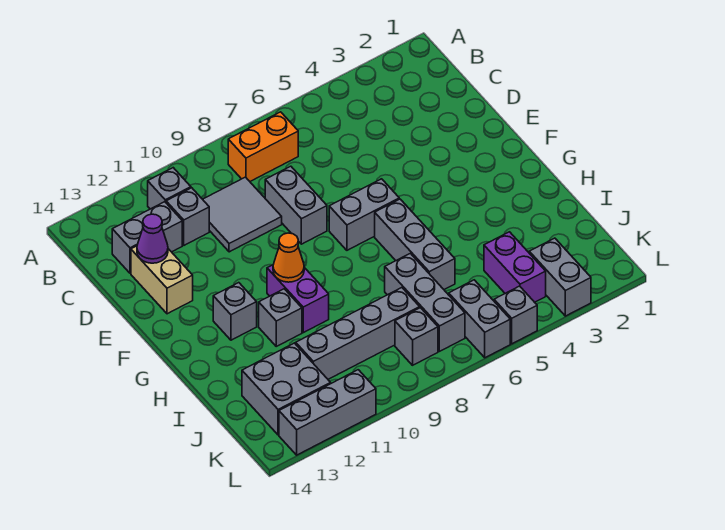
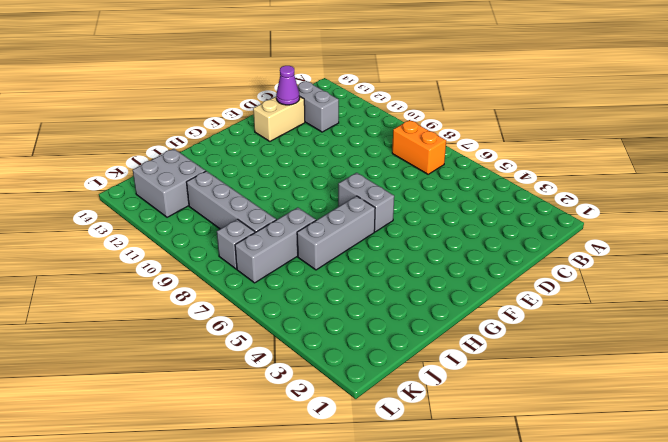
none -> grey 1x1 brick [148,168,191,209]
none -> grey 2x2 tile [203,177,282,252]
none -> grey 1x1 brick [166,188,209,245]

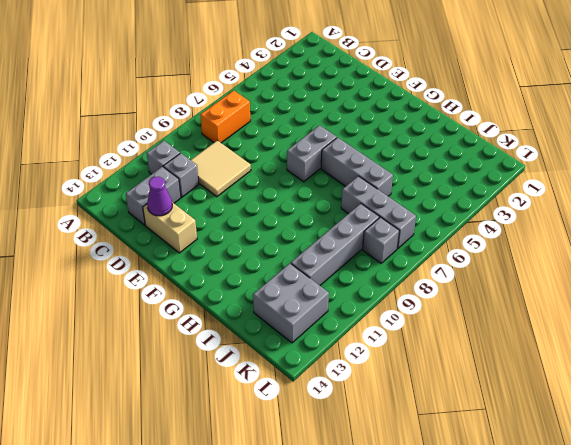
tan 2x2 tile [191,140,251,197] -> grey 2x2 tile [203,177,282,252]
none -> grey 1x2 brick [265,166,327,244]
none -> purple 1x2 brick [267,265,329,333]
none -> grey 1x1 brick [213,283,257,340]

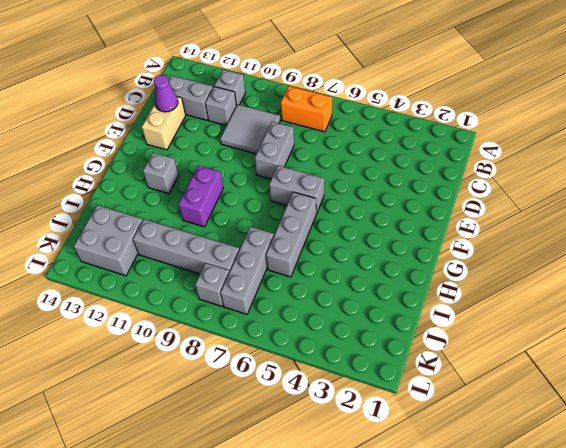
none -> grey 1x1 brick [259,289,302,346]
none -> purple 1x2 brick [484,232,546,302]
none -> grey 1x2 brick [529,238,591,316]

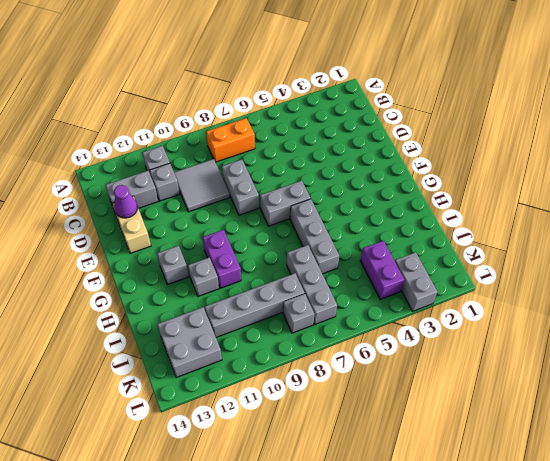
none -> grey 1x2 brick [449,280,510,358]
none -> grey 1x1 brick [494,286,537,344]
none -> grey 1x3 brick [279,370,376,455]

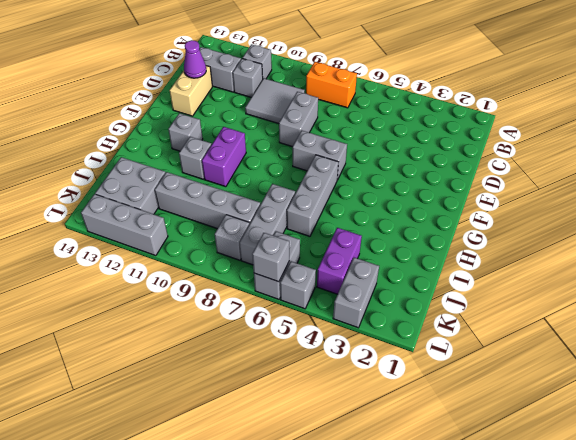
grey 1x1 brick [252,233,289,282] -> none
none -> orange 1x1 cone [273,233,304,282]

